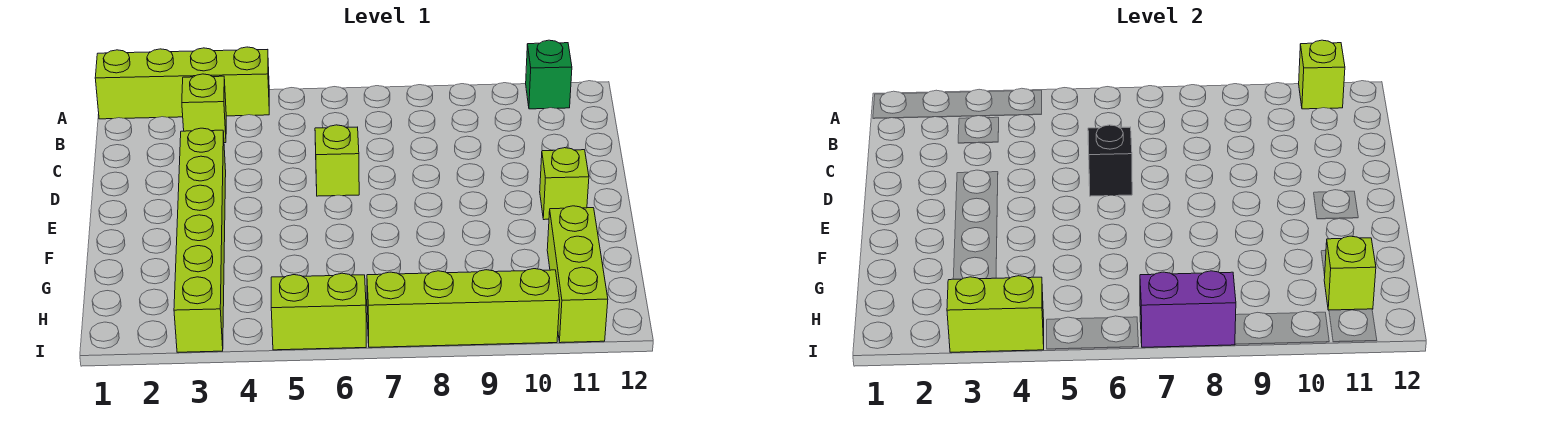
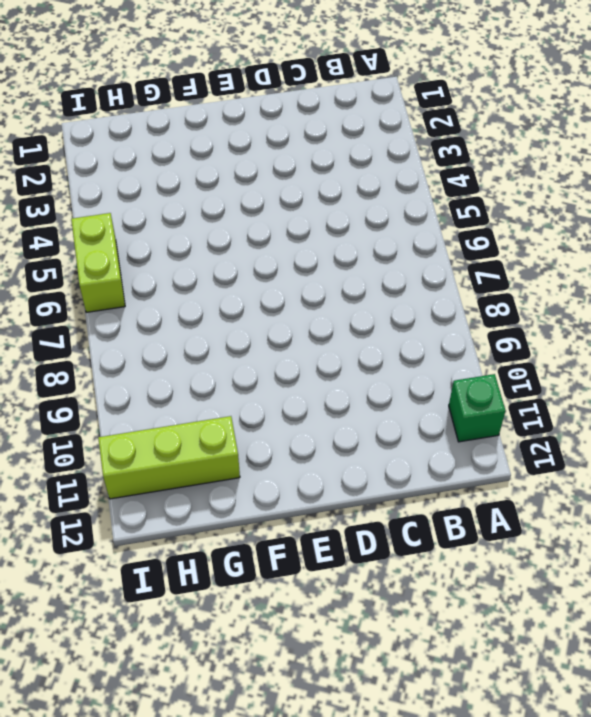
none -> lime 1x4 brick [95,47,269,119]
none -> lime 1x1 brick [182,74,226,143]
none -> lime 1x6 brick [174,128,226,352]

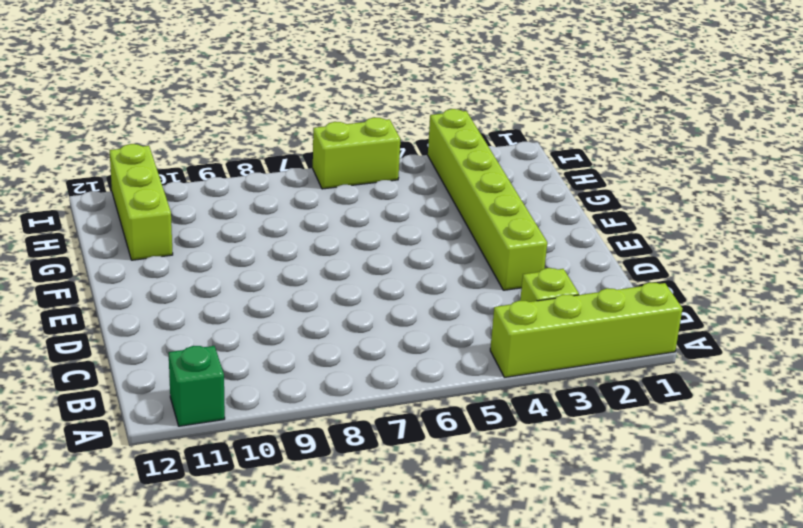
none -> lime 1x1 brick [315,125,359,196]
none -> lime 1x1 brick [540,148,589,220]
none -> lime 1x4 brick [367,269,560,347]

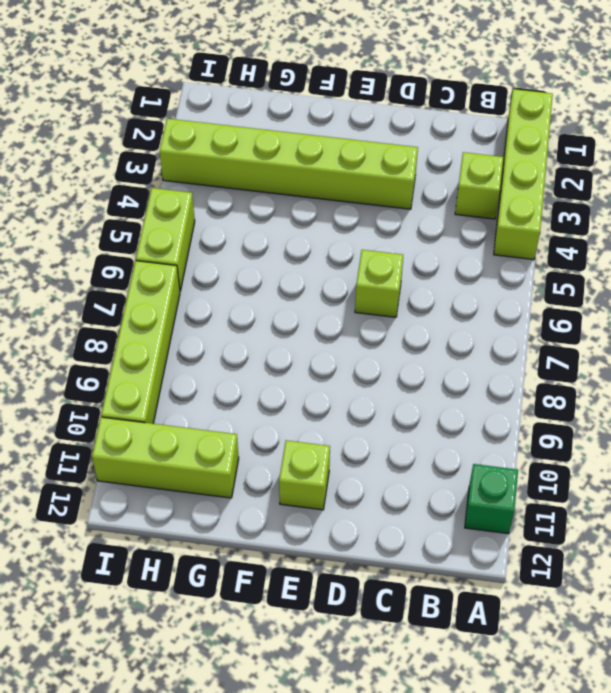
none -> lime 1x1 brick [1299,40,1345,109]
none -> black 1x1 brick [1088,125,1132,196]
none -> lime 1x1 brick [1324,236,1376,310]

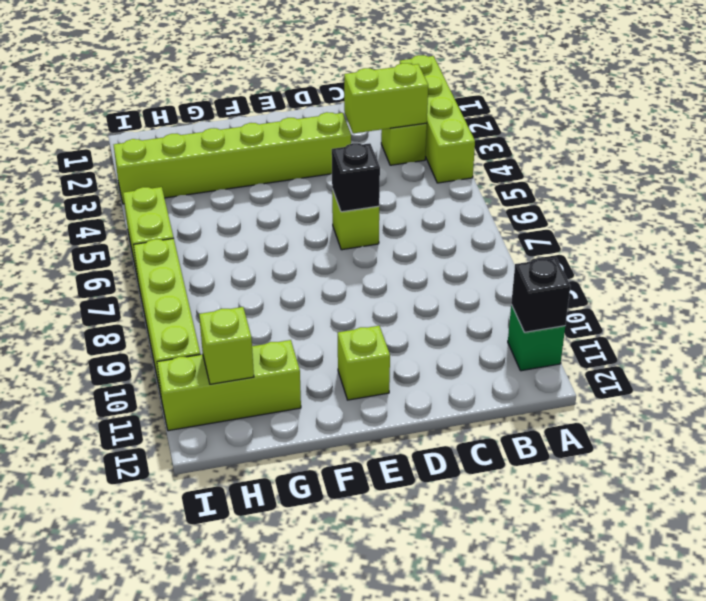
black 1x1 brick [511,258,570,332] -> lime 1x1 brick [1299,40,1345,109]
lime 1x2 brick [344,63,428,133] -> lime 1x2 brick turned to [947,276,1044,352]
none -> purple 1x2 brick [1140,271,1236,347]

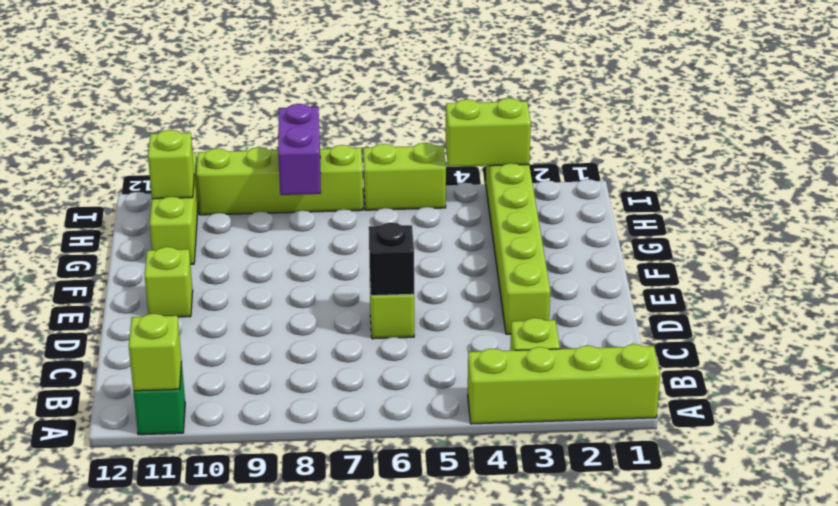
purple 1x2 brick [278,104,321,195] -> purple 1x2 brick turned to [1140,271,1236,347]

